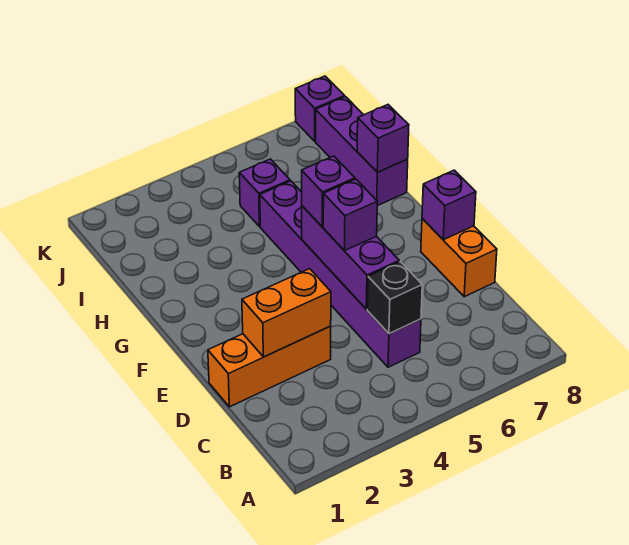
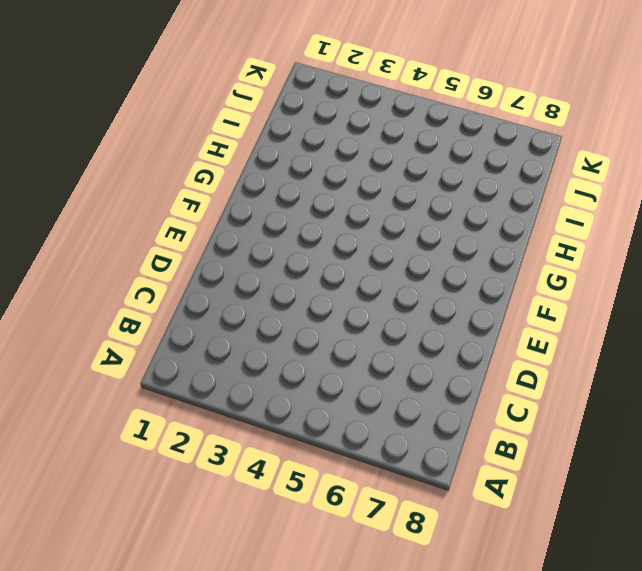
none -> purple 1x6 brick [260,181,421,367]
none -> orange 1x3 brick [208,326,331,407]
none -> orange 1x2 brick [421,219,497,297]

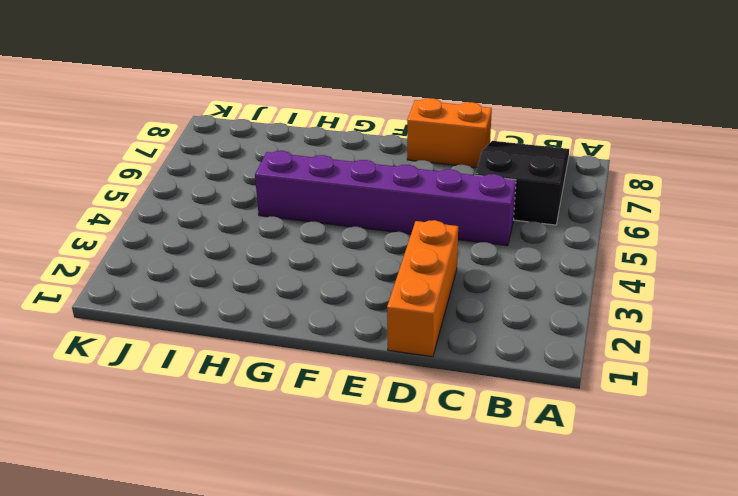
black 2x3 slope [475,141,569,225] -> none
none -> purple 1x3 brick [316,97,408,206]
none -> purple 1x1 brick [239,159,290,227]
none -> purple 1x1 brick [295,76,345,141]

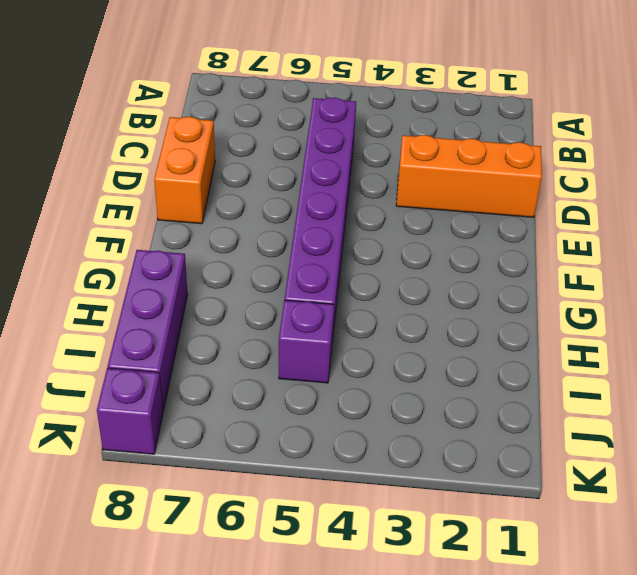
none -> black 1x1 brick [367,262,422,334]
none -> orange 1x2 brick [242,269,331,357]
none -> purple 1x3 brick [302,206,399,309]

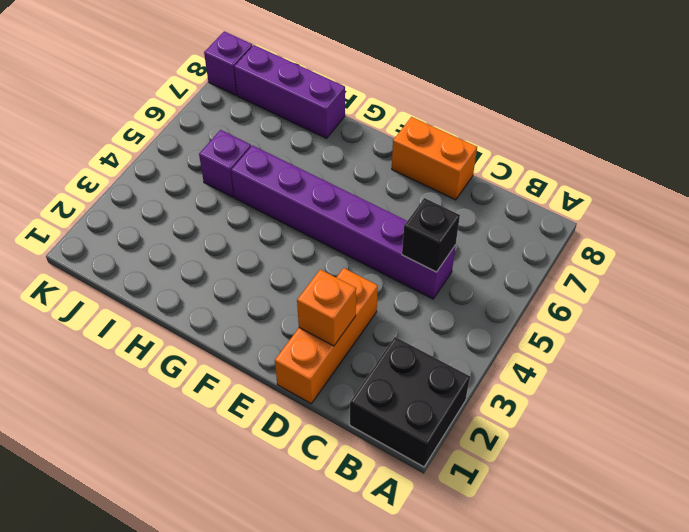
black 2x2 brick [350,337,470,467] -> none
orange 1x1 brick [297,269,356,346] -> orange 1x2 brick [242,269,331,357]
none -> purple 1x3 brick [302,206,399,309]
none -> purple 1x1 brick [422,170,476,240]
none -> purple 1x1 brick [357,105,409,172]

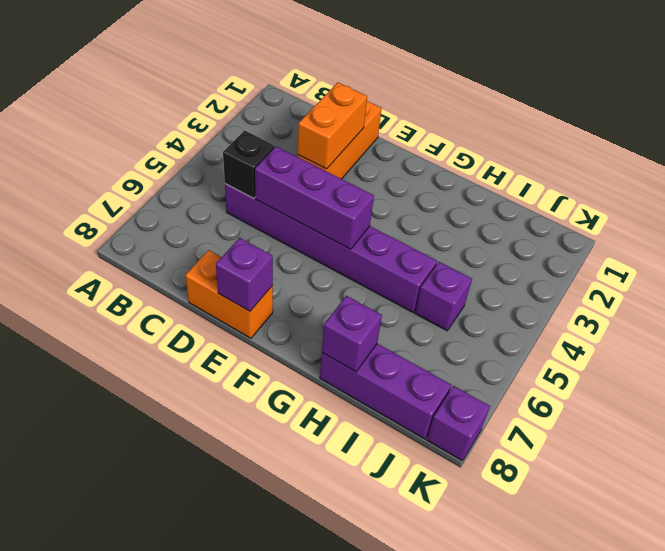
none -> purple 1x1 brick [323,179,377,251]
none -> purple 1x1 brick [302,156,355,227]

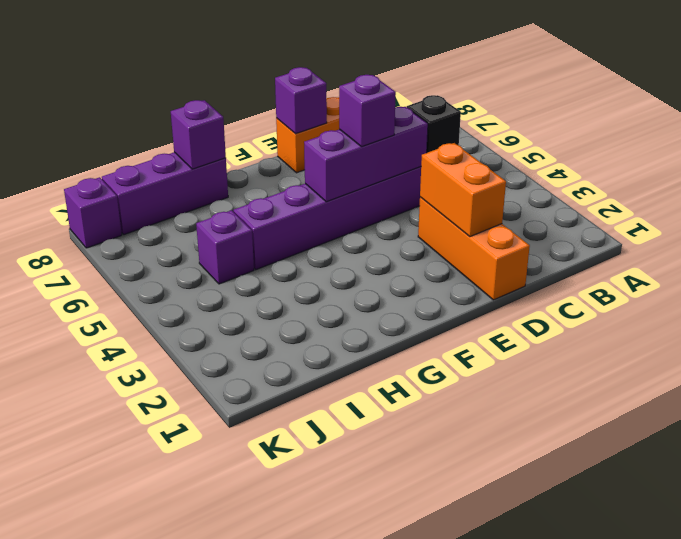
none -> purple 1x1 brick [302,156,355,227]

